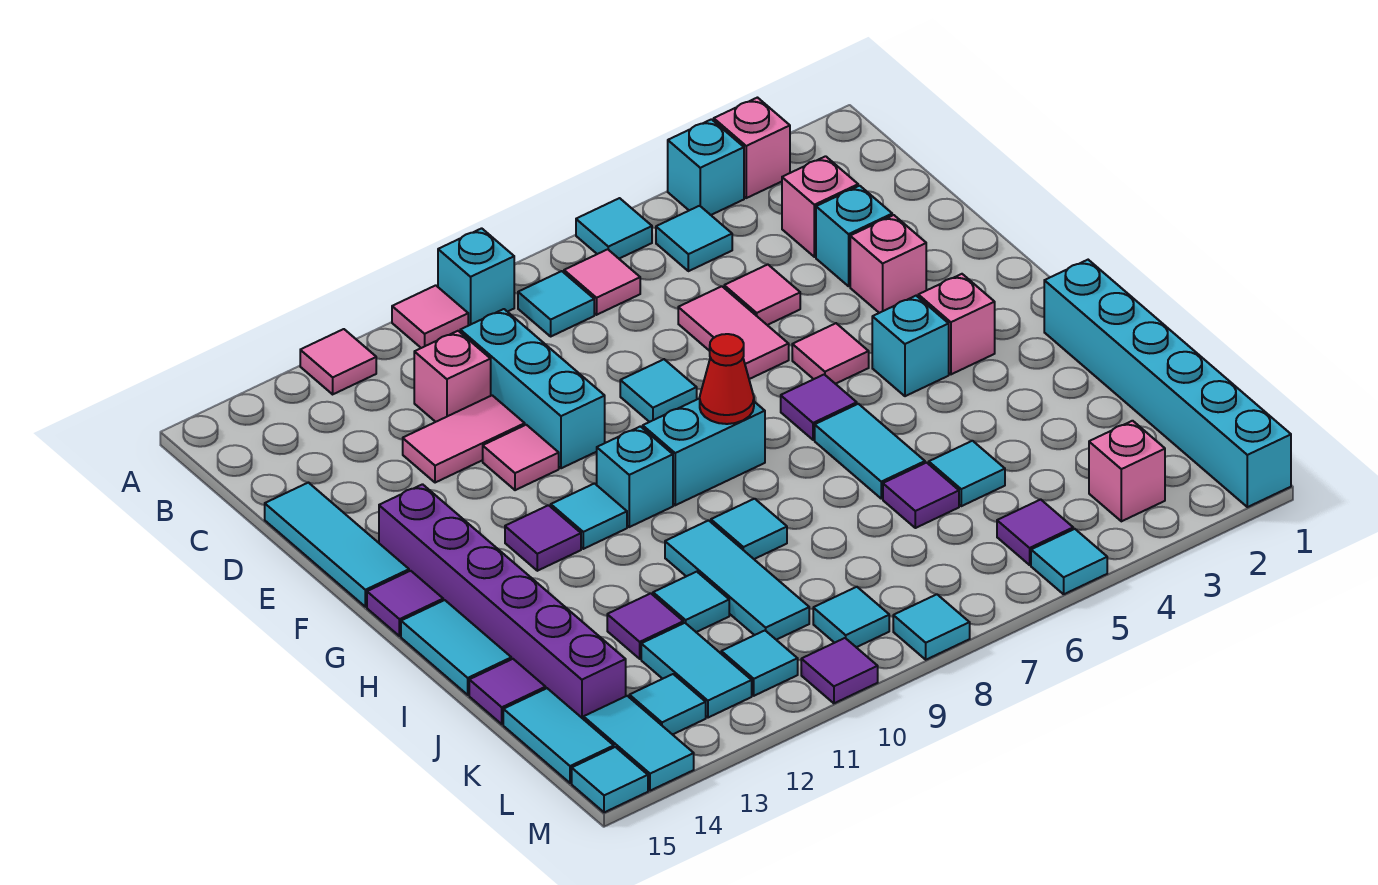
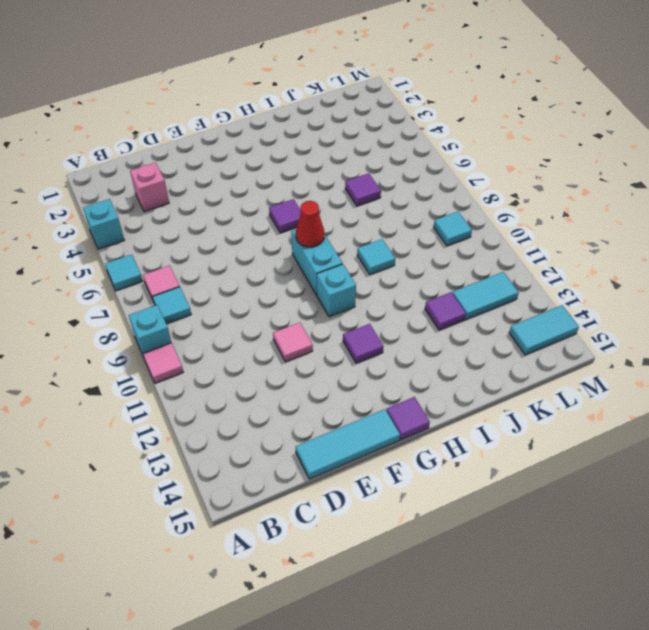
none -> pink 1x1 brick [714,98,790,198]
none -> pink 1x1 tile [300,329,376,394]
none -> cyan 1x1 tile [656,206,732,271]
none -> cyan 1x3 brick [460,309,605,468]

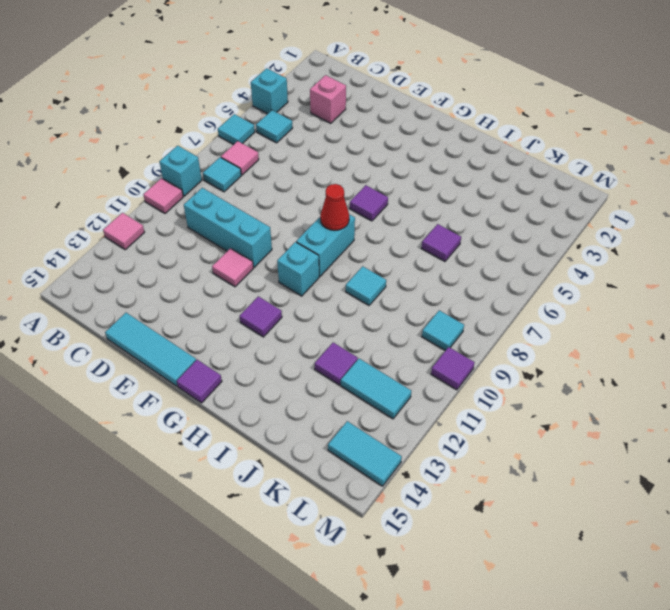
none -> pink 1x1 brick [714,98,790,198]
none -> pink 1x1 brick [414,331,491,422]
none -> cyan 1x1 brick [816,186,892,286]
none -> pink 1x1 tile [724,265,800,325]

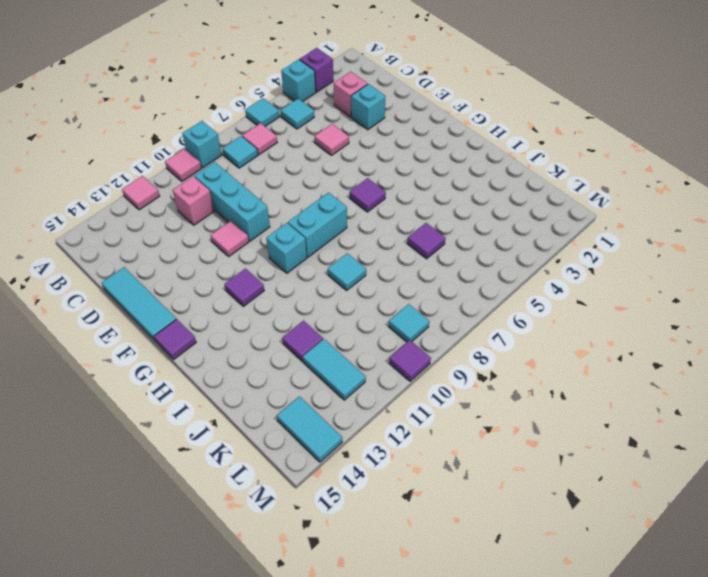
purple 1x1 brick [300,48,333,92] -> pink 1x1 brick [714,98,790,198]
none -> pink 1x2 tile [678,286,789,379]
none -> pink 1x2 tile [403,395,525,483]
none -> pink 1x1 brick [850,215,926,313]
none -> cyan 1x1 tile [620,359,697,422]

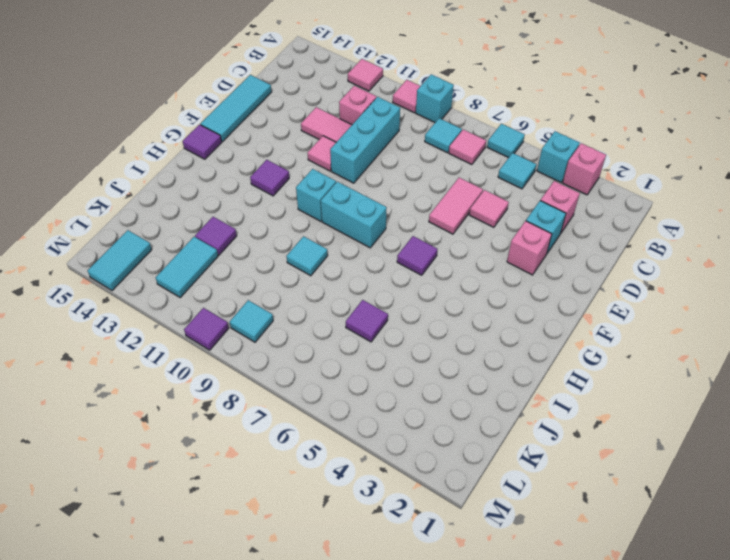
none -> cyan 1x1 tile [620,359,697,422]
none -> pink 1x1 tile [792,323,869,384]
none -> purple 1x6 brick [379,484,626,719]
none -> pink 1x1 brick [918,274,995,374]

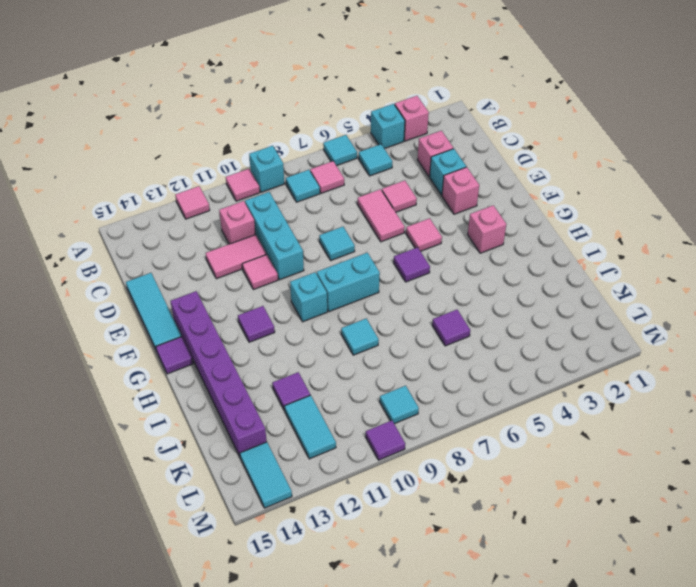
none -> cyan 1x1 brick [872,296,949,396]
none -> cyan 1x1 tile [551,484,627,549]
none -> cyan 1x6 brick [1044,260,1291,507]
none -> cyan 1x2 tile [815,404,925,499]

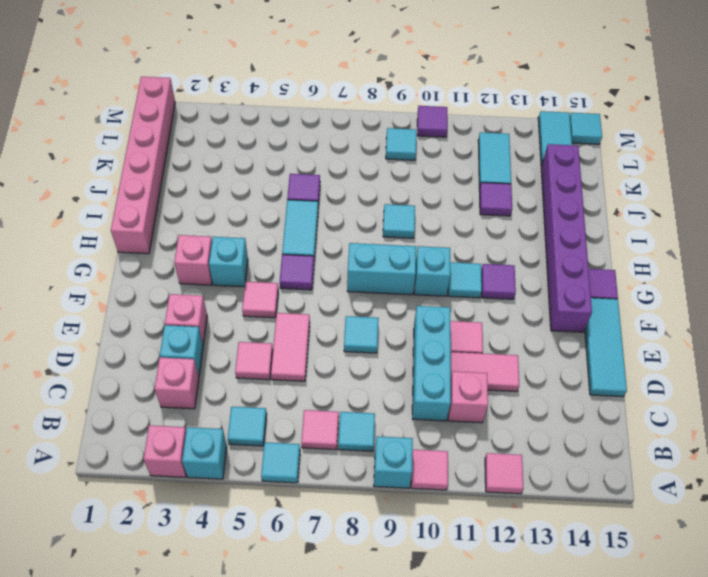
pink 1x6 brick [111,77,175,254] -> cyan 1x6 brick [1044,260,1291,507]
none -> cyan 1x2 tile [401,600,511,695]
none -> cyan 1x3 tile [665,520,809,640]
none -> cyan 1x1 tile [929,441,1005,506]
none -> cyan 1x1 tile [653,572,729,632]

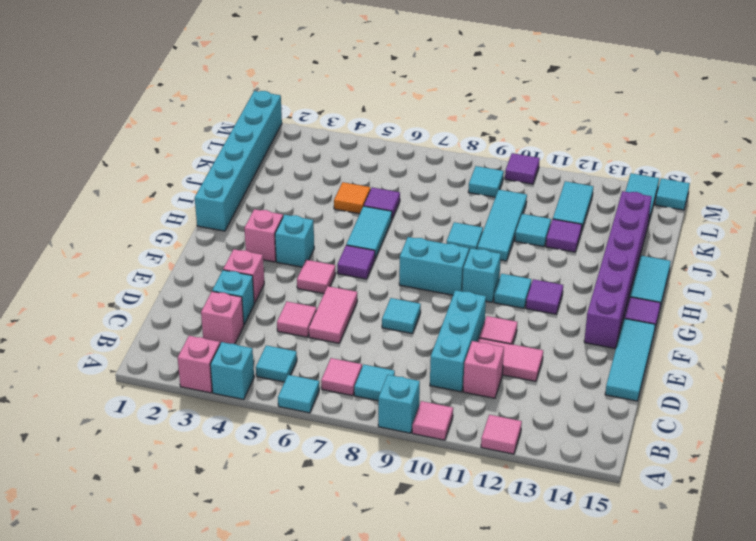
orange 1x1 tile [334,182,370,214] -> cyan 1x1 tile [929,441,1005,506]
none -> purple 1x1 tile [469,659,546,724]
none -> cyan 1x2 tile [503,688,614,783]
none -> pink 1x1 brick [1089,421,1165,521]
none -> purple 1x1 tile [997,500,1073,565]

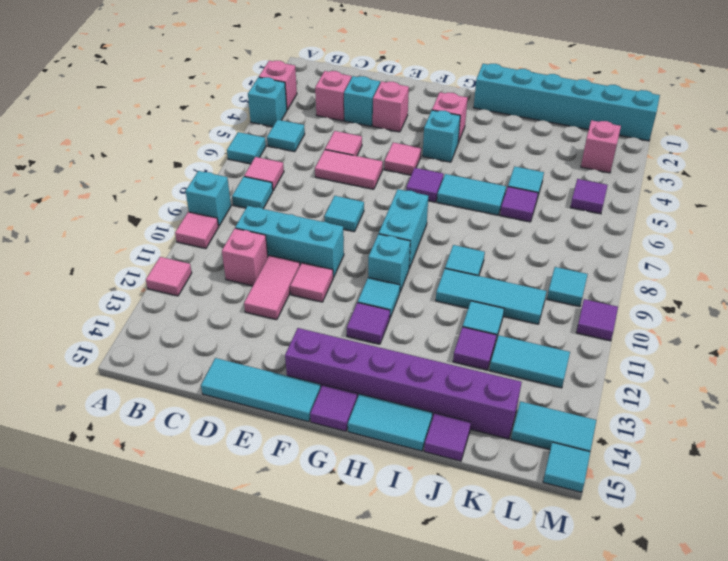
none -> cyan 1x2 tile [503,688,614,783]
none -> cyan 1x1 tile [721,631,798,696]
none -> cyan 1x1 tile [629,674,706,735]
none -> cyan 1x1 tile [1031,529,1107,594]

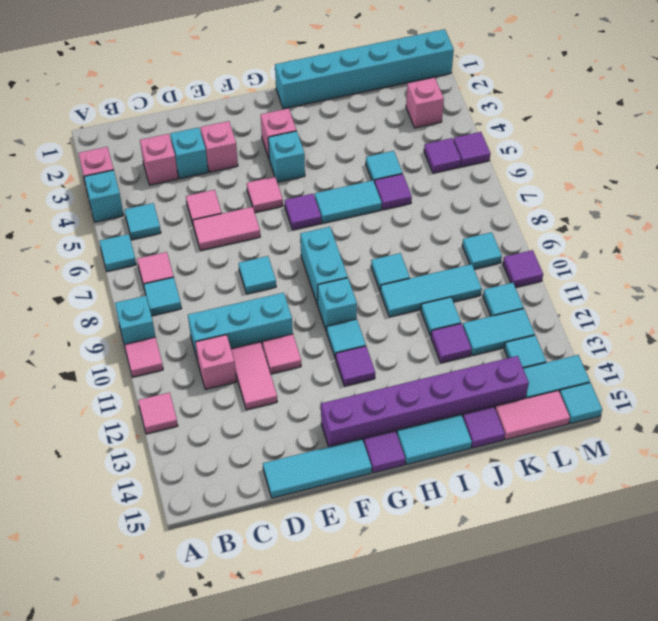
pink 1x2 tile [495,390,570,440] -> cyan 1x2 tile [503,688,614,783]
purple 1x1 tile [453,132,490,167] -> cyan 1x1 tile [1031,529,1107,594]
none -> cyan 1x1 tile [893,594,970,660]
none -> red 1x1 cone [700,334,754,424]

